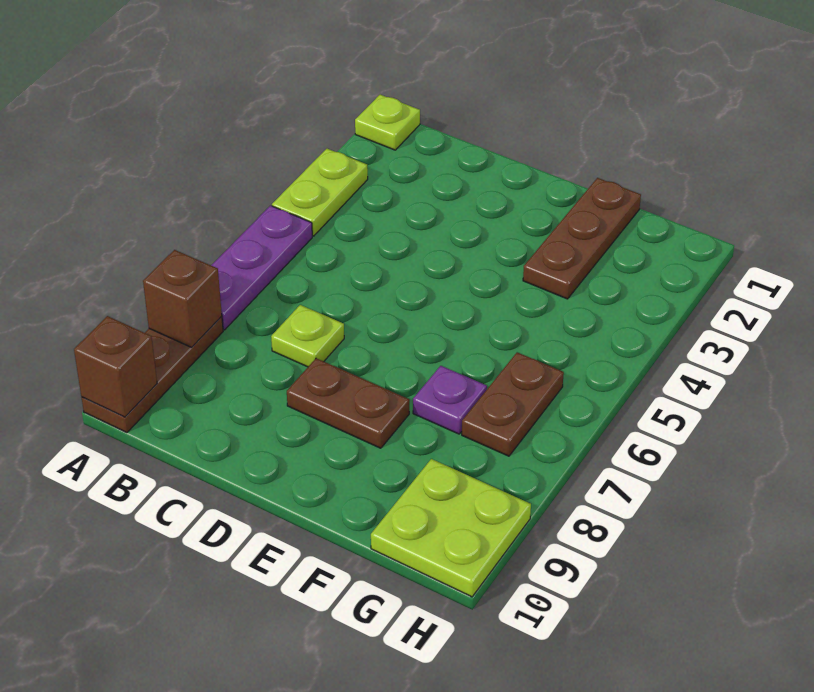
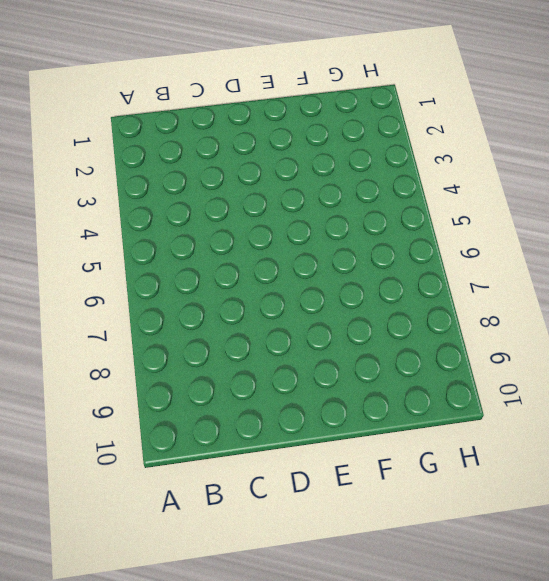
none -> lime 1x1 plate [355,95,420,150]
none -> lime 1x2 plate [272,149,368,236]
none -> purple 1x3 plate [211,206,312,330]

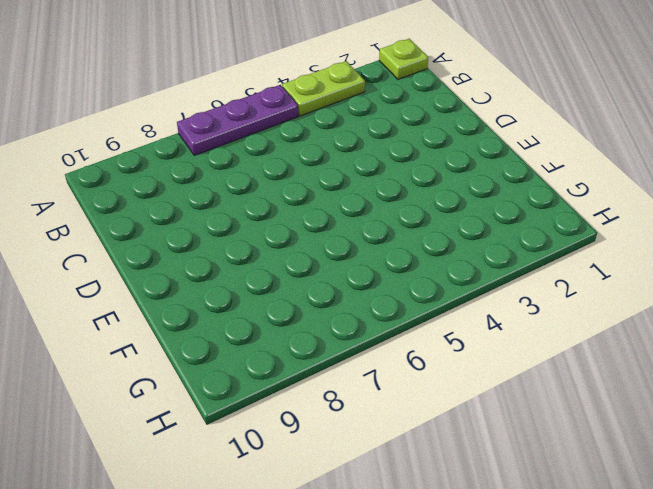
none -> brown 1x3 plate [81,316,223,432]
none -> lime 1x1 plate [271,305,344,367]
none -> brown 1x2 plate [287,358,409,448]

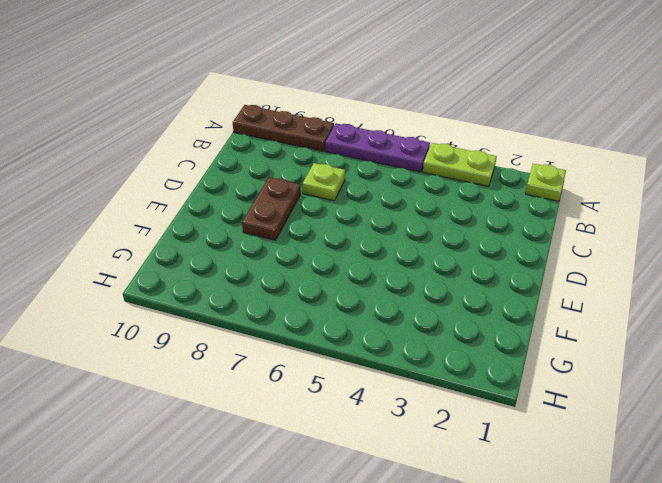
none -> brown 1x3 plate [523,178,641,299]
none -> purple 1x1 plate [413,366,487,434]
none -> brown 1x2 plate [462,352,564,456]

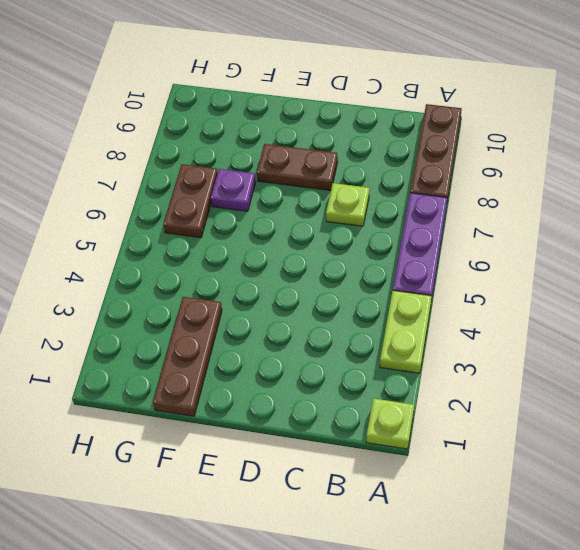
none -> lime 2x2 plate [371,459,531,597]
none -> brown 1x1 brick [143,250,222,347]
none -> brown 1x1 brick [74,316,157,417]

